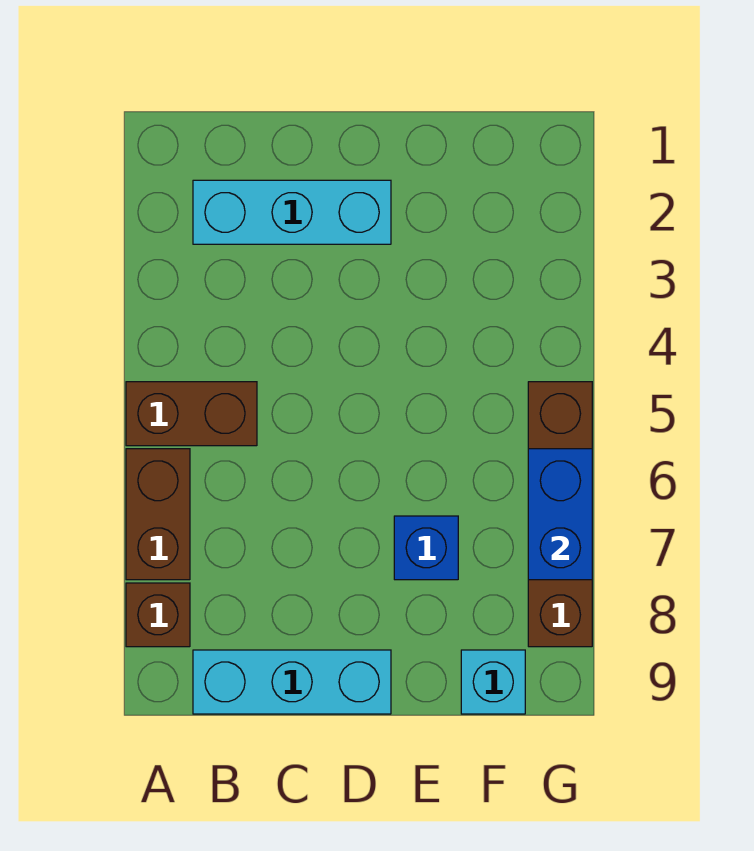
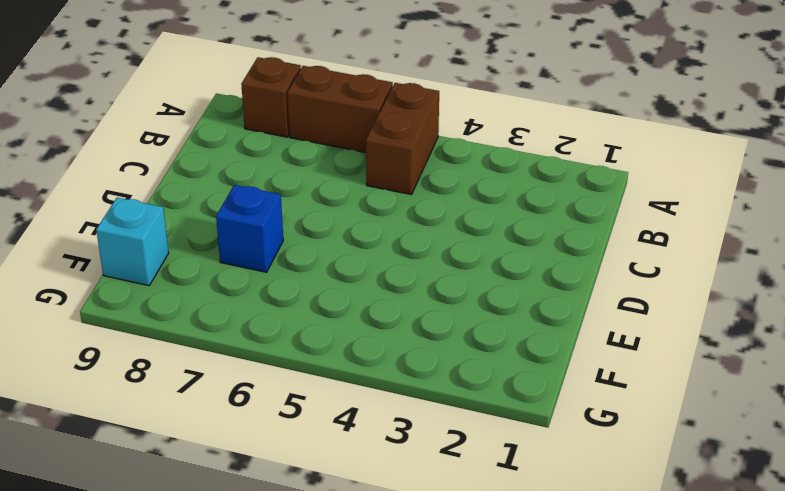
none -> cyan 1x3 brick [193,180,391,244]
none -> cyan 1x3 brick [193,650,391,714]

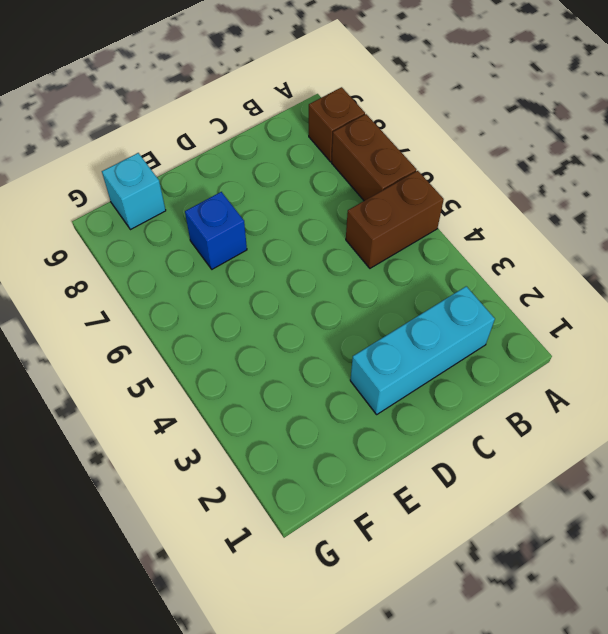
none -> cyan 1x3 brick [193,650,391,714]
none -> brown 1x4 brick [528,382,592,647]

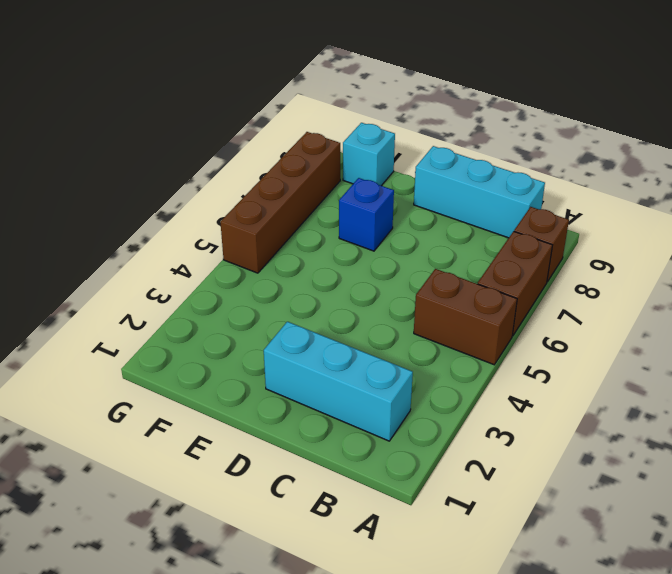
none -> blue 1x2 brick [528,449,592,580]

